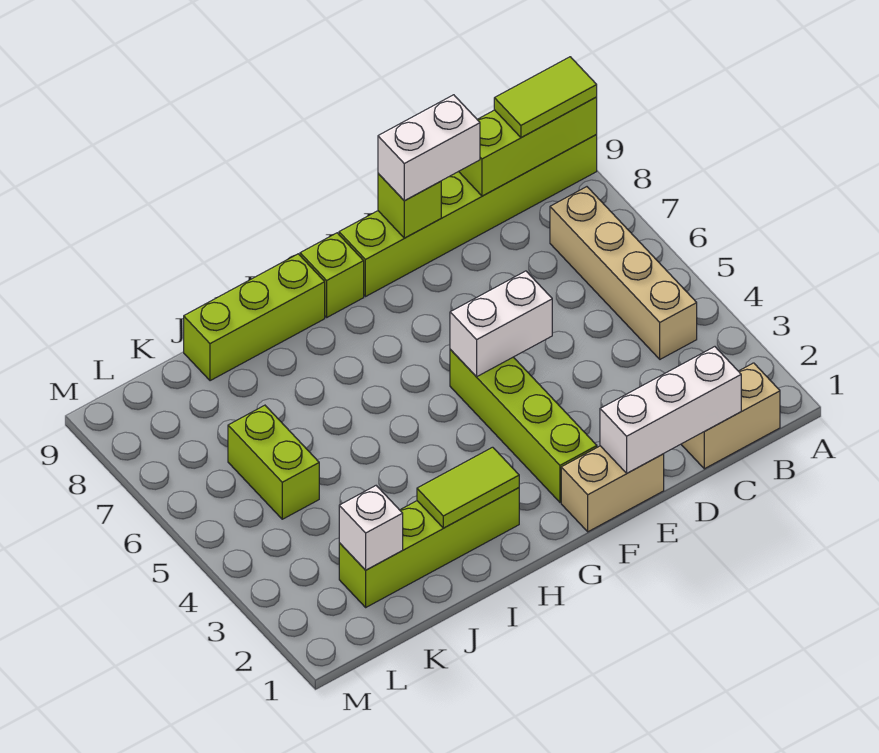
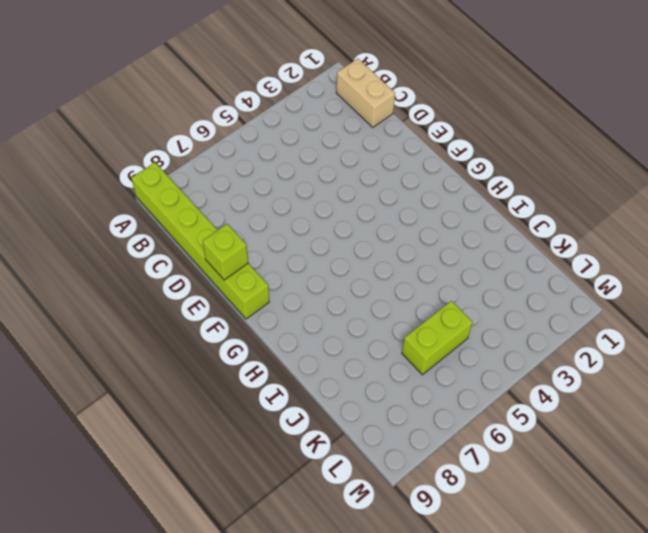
none -> tan 1x4 brick [550,187,697,359]
none -> tan 1x2 brick [561,446,664,532]
none -> lime 1x4 brick [450,350,597,502]

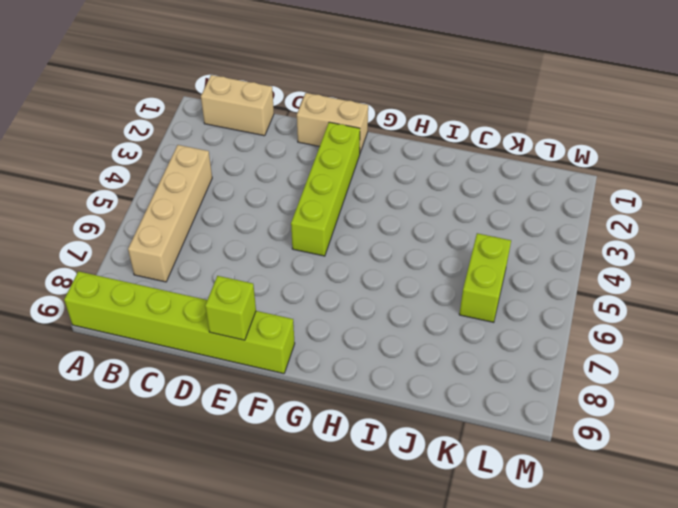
none -> lime 1x1 brick [300,233,364,317]
none -> lime 1x4 brick [339,488,519,607]
none -> lime 1x3 brick [184,254,325,381]

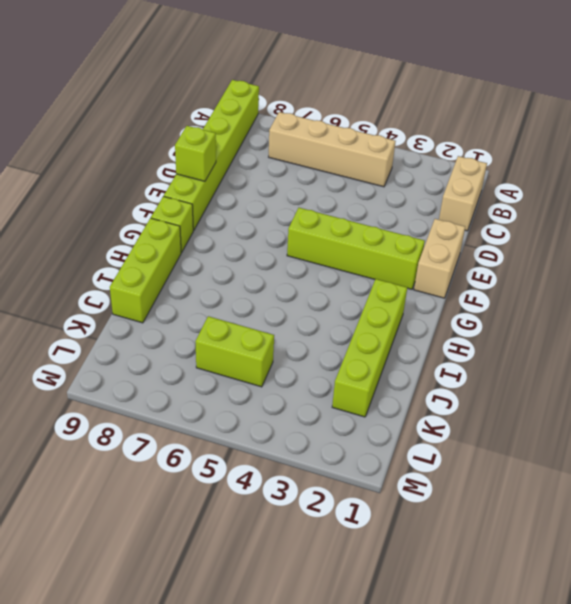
none -> lime 1x3 brick [459,97,597,196]
none -> white 1x3 brick [600,347,741,473]
none -> white 1x2 brick [450,271,552,377]

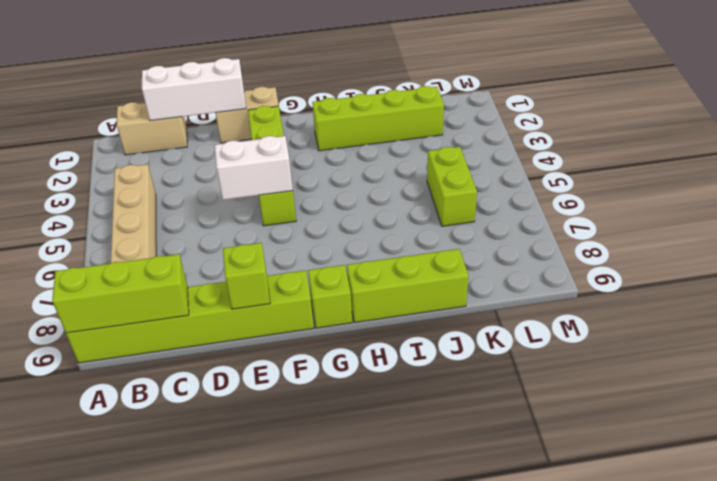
none -> lime 1x2 tile [417,447,519,528]
none -> white 1x1 brick [339,486,403,570]
none -> lime 1x2 tile [494,57,597,138]

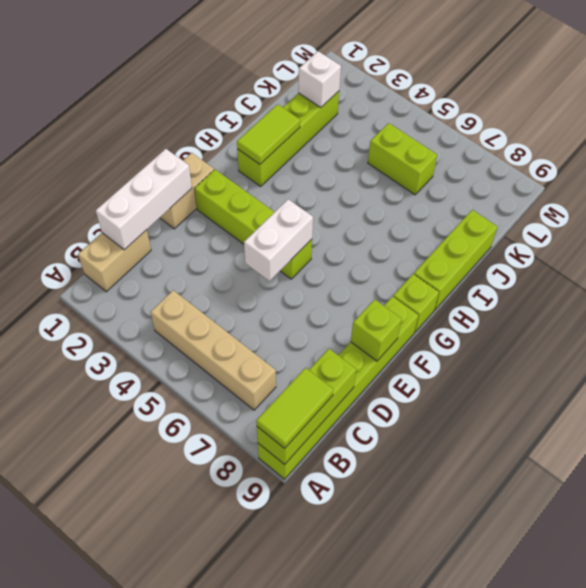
none -> white 1x2 brick [378,95,480,201]

